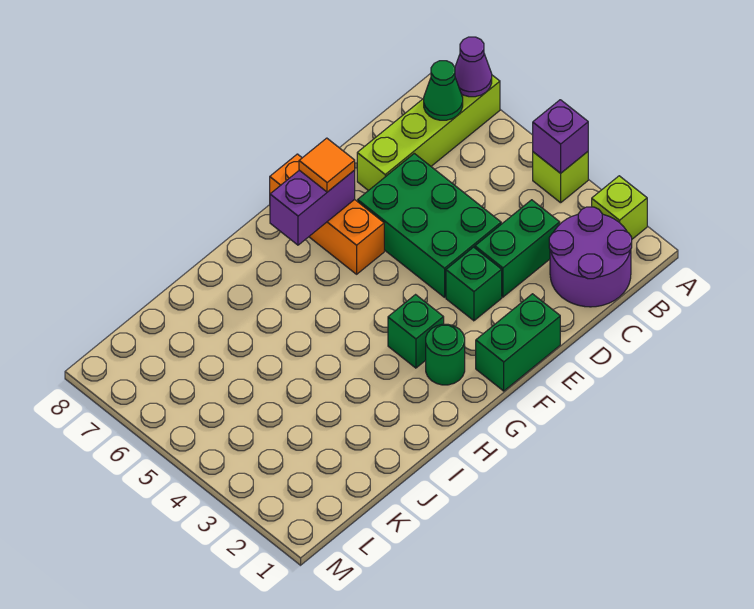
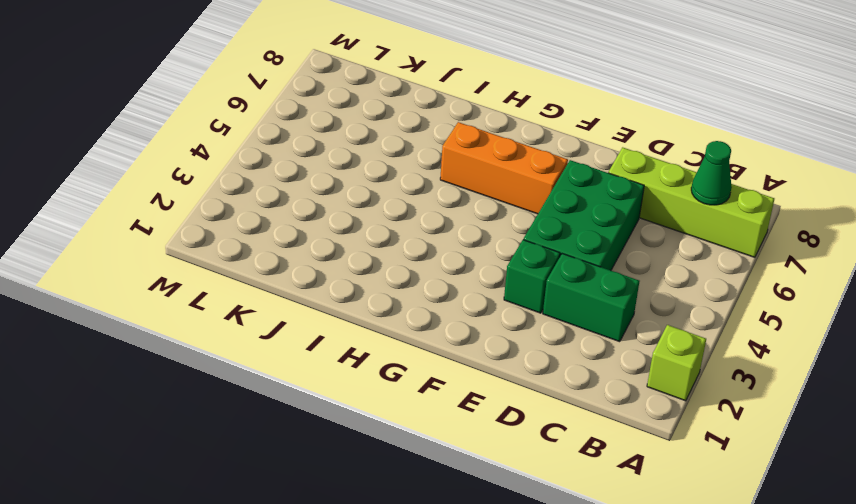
orange 1x3 brick [440,122,568,214] -> orange 1x3 brick turned to [270,154,384,274]
none -> lime 1x1 brick [533,152,588,203]
none -> purple 2x2 round brick [549,207,632,307]
none -> green 1x2 brick [476,294,560,391]

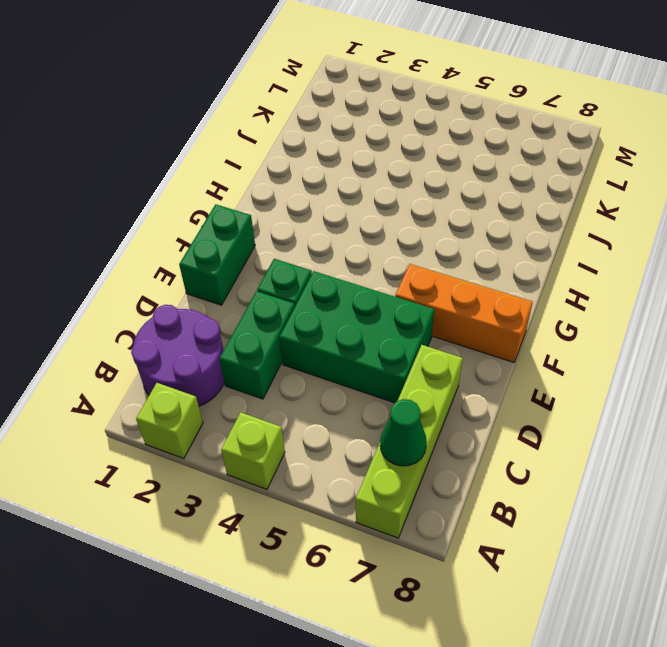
none -> green 1x1 round brick [426,324,465,385]
none -> green 1x1 brick [388,295,444,368]
none -> purple 1x1 brick [533,100,588,173]

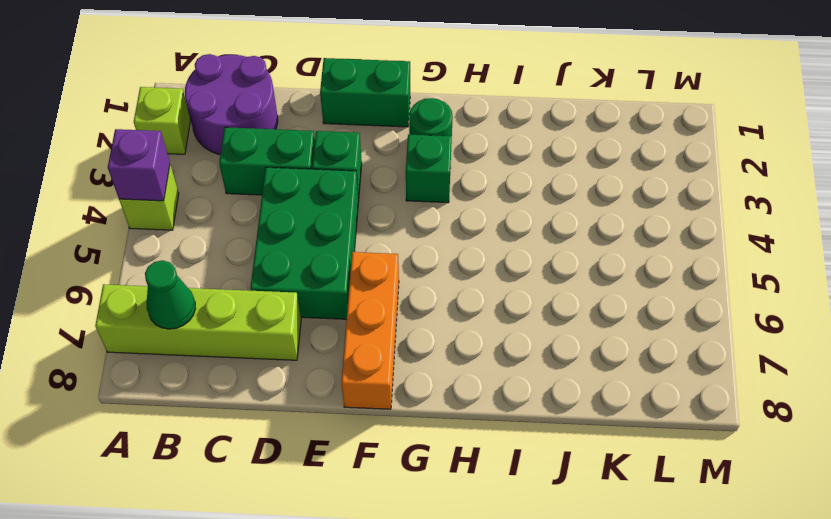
none -> purple 1x1 cone [455,37,492,97]
none -> purple 1x2 brick [270,170,355,245]
none -> orange 1x1 tile [299,138,355,192]

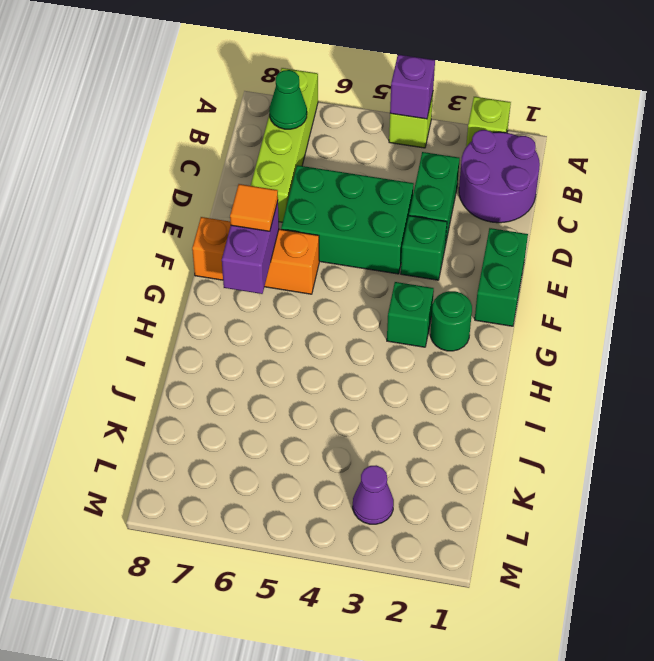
purple 1x1 cone [353,465,394,524] -> purple 1x1 cone moved to [455,37,492,97]

